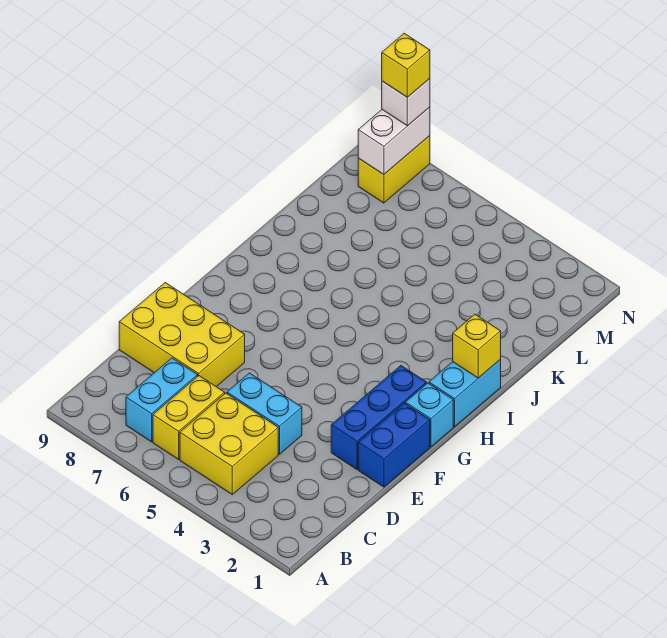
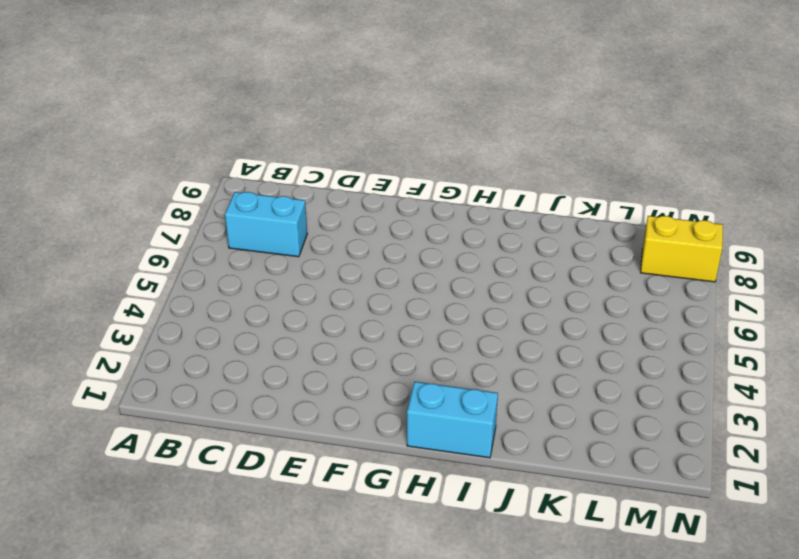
none -> yellow 2x2 brick [180,393,278,495]
none -> yellow 1x2 brick [153,376,225,459]
none -> cyan 1x2 brick [227,373,302,454]

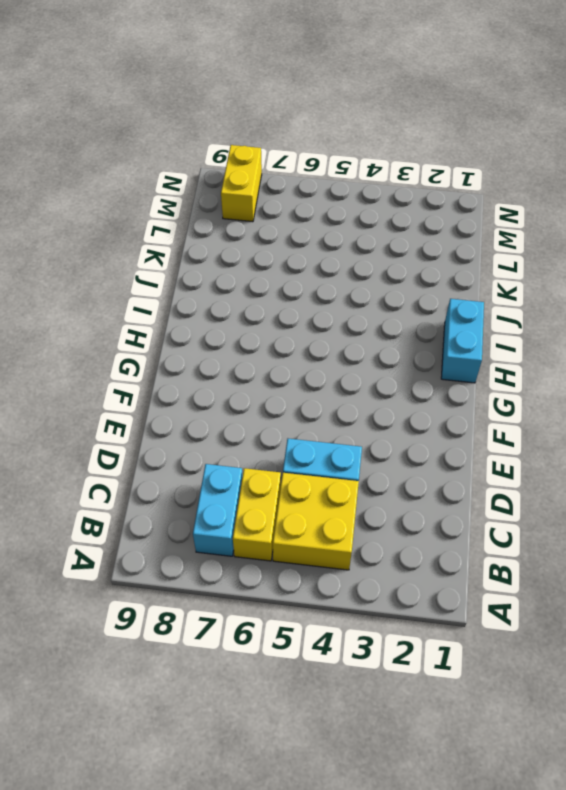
none -> yellow 2x3 brick [119,283,245,387]
none -> blue 1x2 brick [358,403,430,487]
none -> blue 1x3 brick [331,366,427,469]

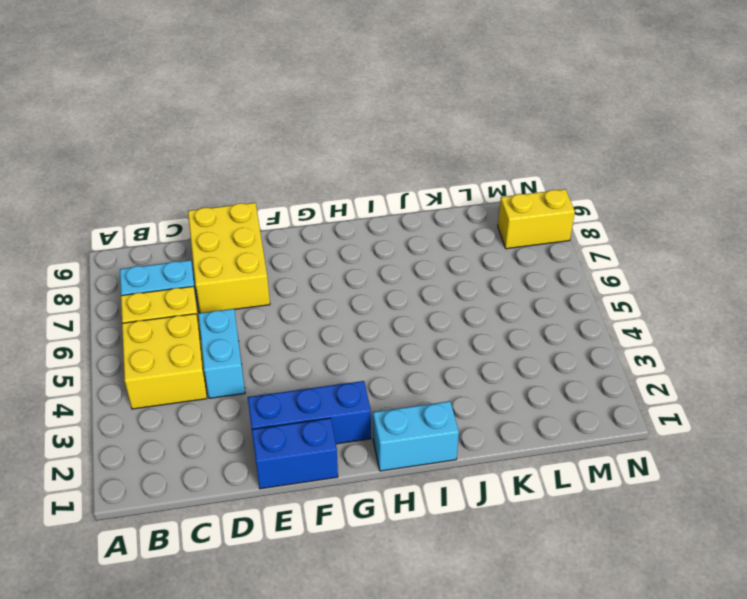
none -> cyan 1x1 brick [405,383,453,447]
none -> yellow 1x1 brick [453,314,501,378]
none -> white 1x2 brick [358,107,430,175]

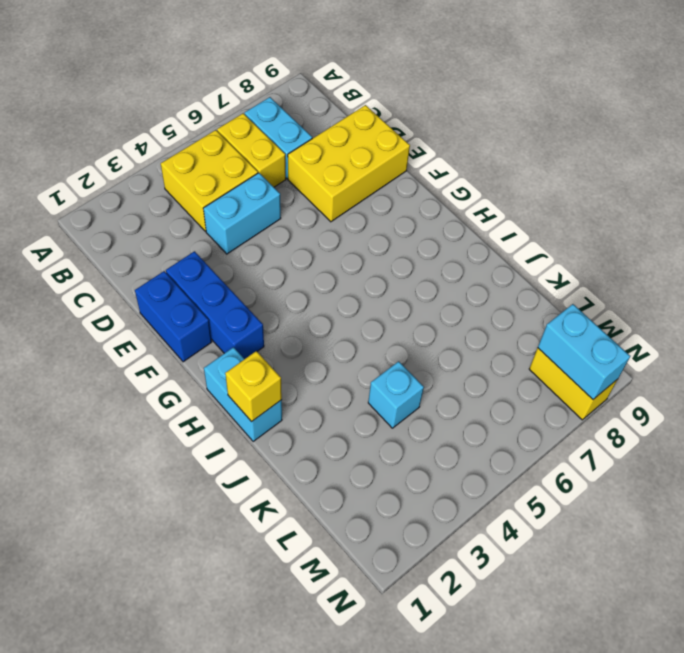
cyan 1x1 brick [368,361,424,428] -> cyan 1x1 brick moved to [405,383,453,447]
cyan 1x2 brick [538,304,630,399] -> white 1x2 brick [358,107,430,175]
none -> white 1x1 brick [382,79,430,126]
none -> yellow 1x1 brick [382,33,430,97]

